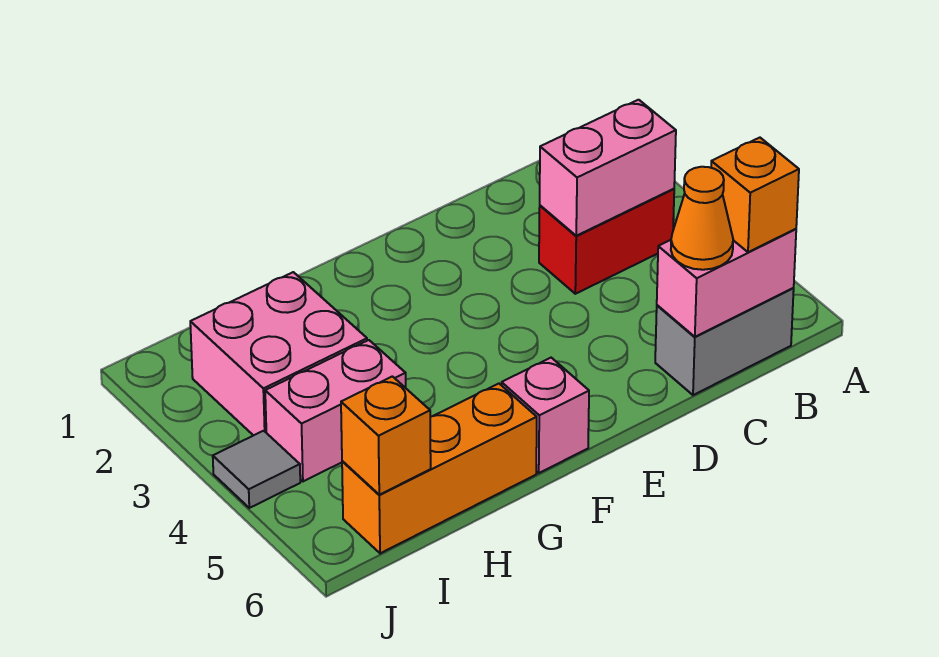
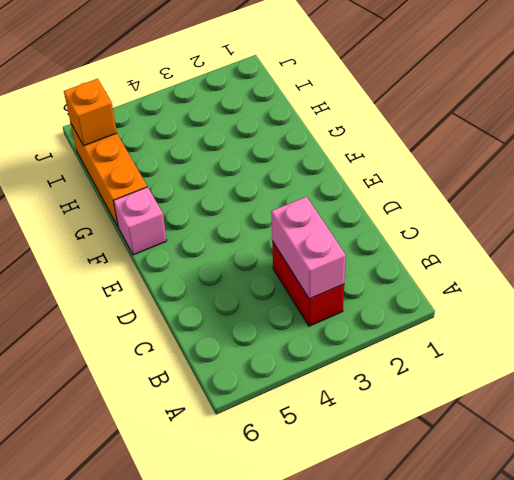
none -> grey 1x2 brick [655,288,794,395]
none -> pink 2x2 brick [190,272,367,436]
none -> pink 1x2 brick [265,340,406,481]

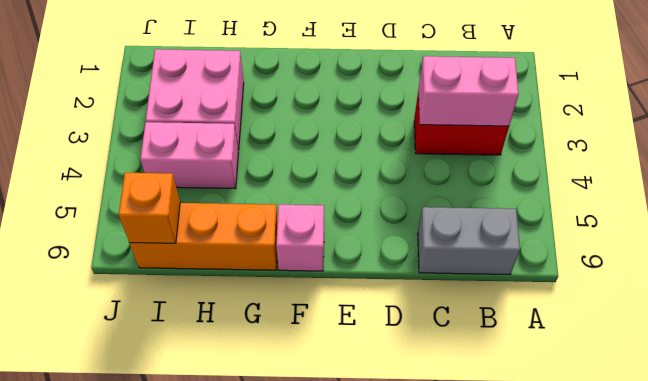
none -> grey 1x1 tile [213,431,300,508]
none -> pink 1x2 brick [657,229,796,337]
none -> orange 1x1 brick [711,138,799,252]

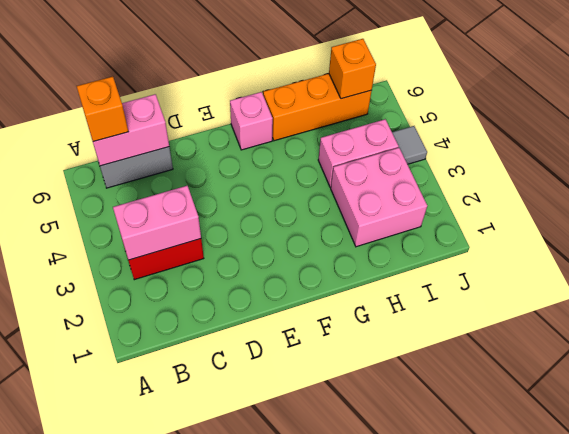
none -> orange 1x1 cone [671,167,733,270]

